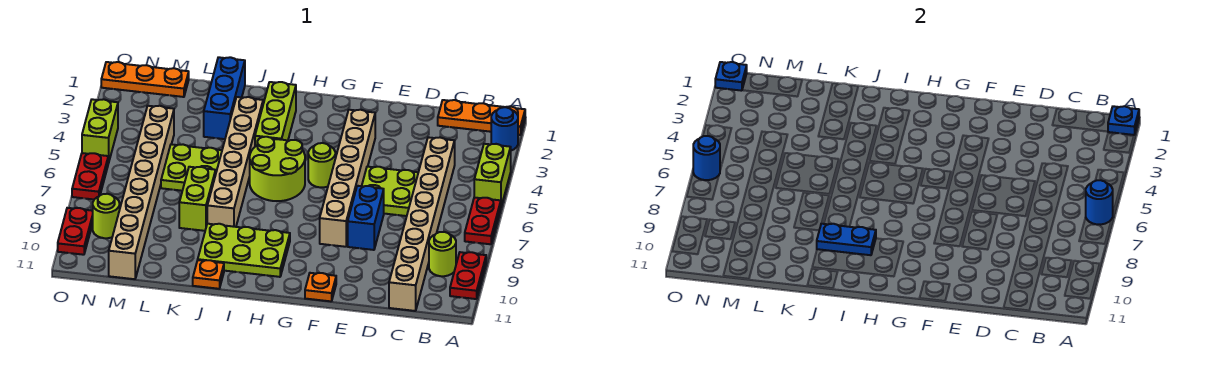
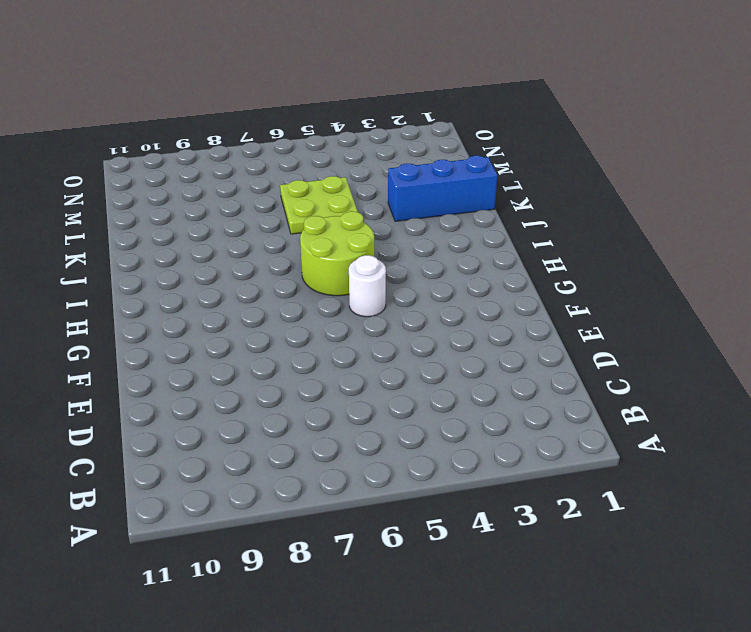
white 1x1 round brick [349,255,386,317] -> lime 1x1 round brick [308,143,335,187]
none -> orange 1x3 plate [438,100,525,135]
none -> blue 1x1 round brick [491,107,518,151]
none -> lime 1x2 brick [474,144,511,206]
none -> red 1x2 plate [465,197,501,244]

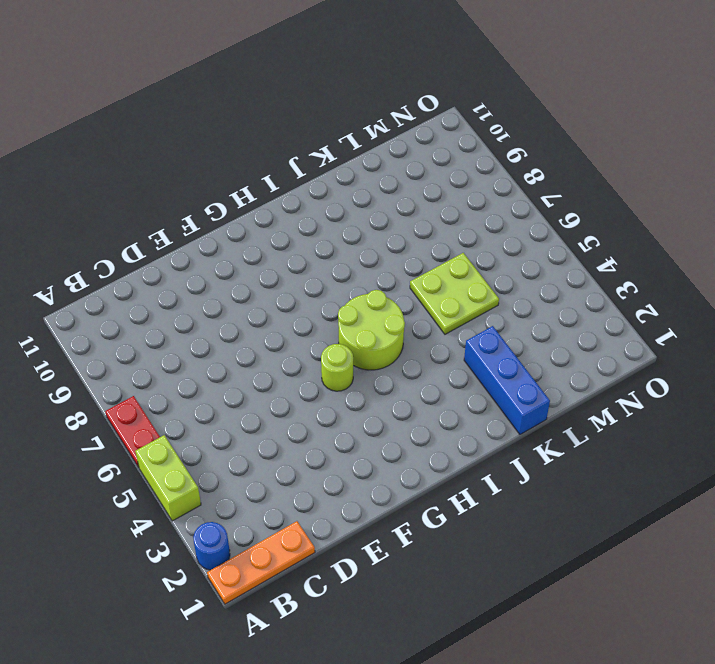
none -> red 1x2 plate [450,252,486,299]
none -> lime 1x1 round brick [429,232,456,276]
none -> tan 1x8 brick [389,137,455,311]
none -> lime 2x2 plate [362,167,418,216]

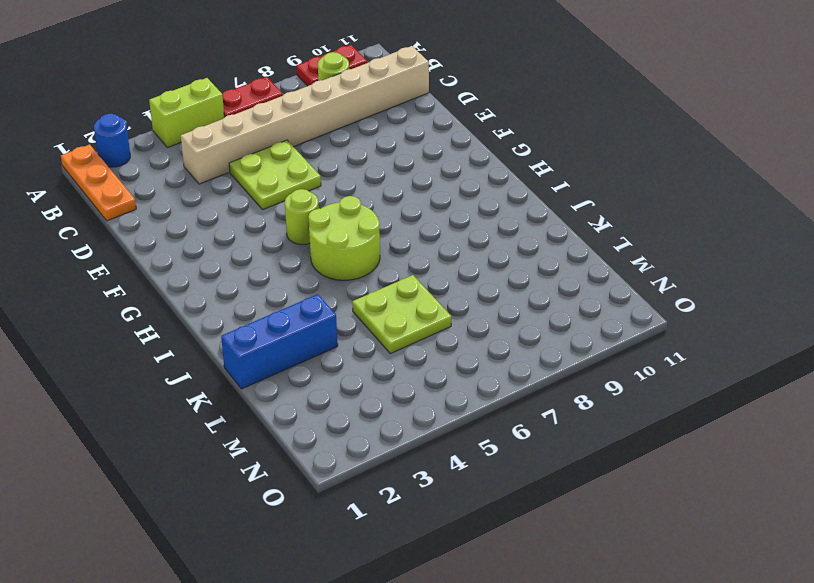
none -> blue 1x2 brick [348,186,384,250]
none -> tan 1x6 brick [320,110,375,247]
none -> orange 1x1 plate [305,273,336,301]
none -> lime 2x3 plate [198,224,290,277]

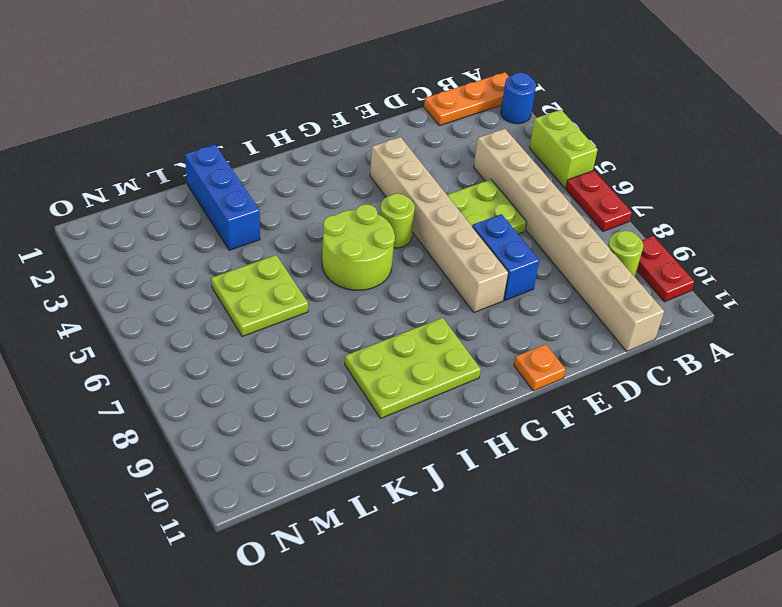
none -> lime 1x3 brick [255,82,296,146]
none -> tan 1x6 brick [207,97,263,227]
none -> orange 1x1 plate [193,260,224,289]
none -> lime 1x2 brick [179,167,216,231]

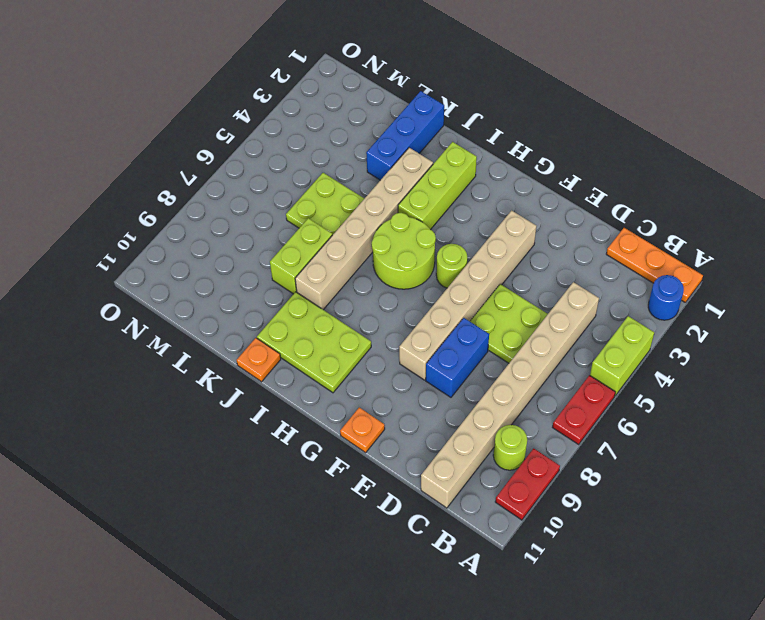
none -> orange 1x3 plate [101,62,189,97]
none -> tan 1x8 brick [109,106,174,279]
none -> lime 1x1 round brick [93,194,120,238]
none -> lime 1x2 brick [82,99,118,163]

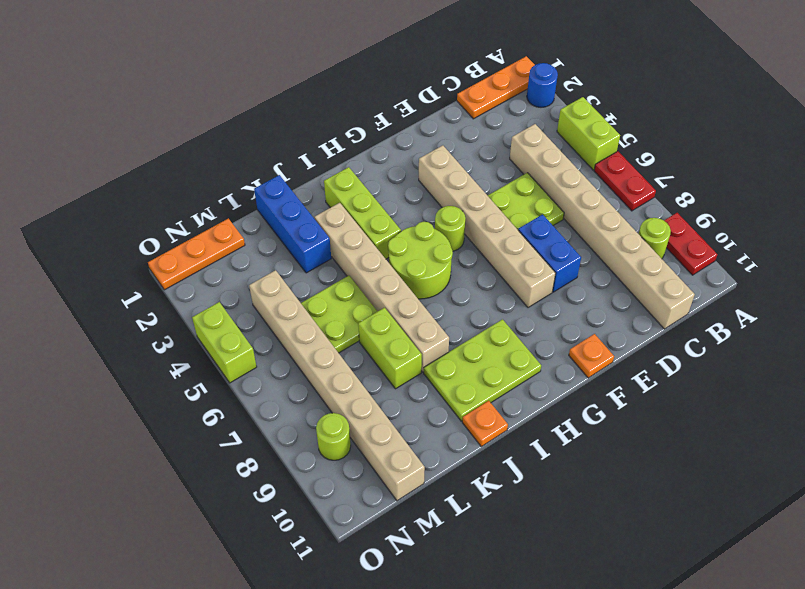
none -> red 1x2 plate [72,153,108,199]
none -> red 1x2 plate [58,208,93,255]
none -> blue 1x1 plate [1108,106,1139,135]
none -> blue 1x1 round brick [1086,180,1113,225]

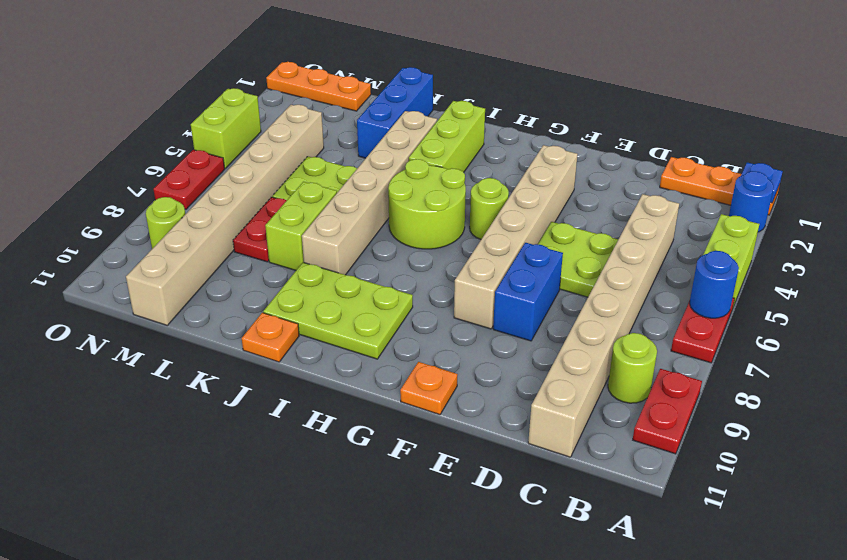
red 1x2 plate [233,197,287,262] -> red 1x2 plate moved to [58,208,93,255]
none -> blue 1x2 plate [817,224,876,255]
none -> blue 1x1 plate [715,62,747,91]
none -> blue 1x1 round brick [693,136,720,180]

